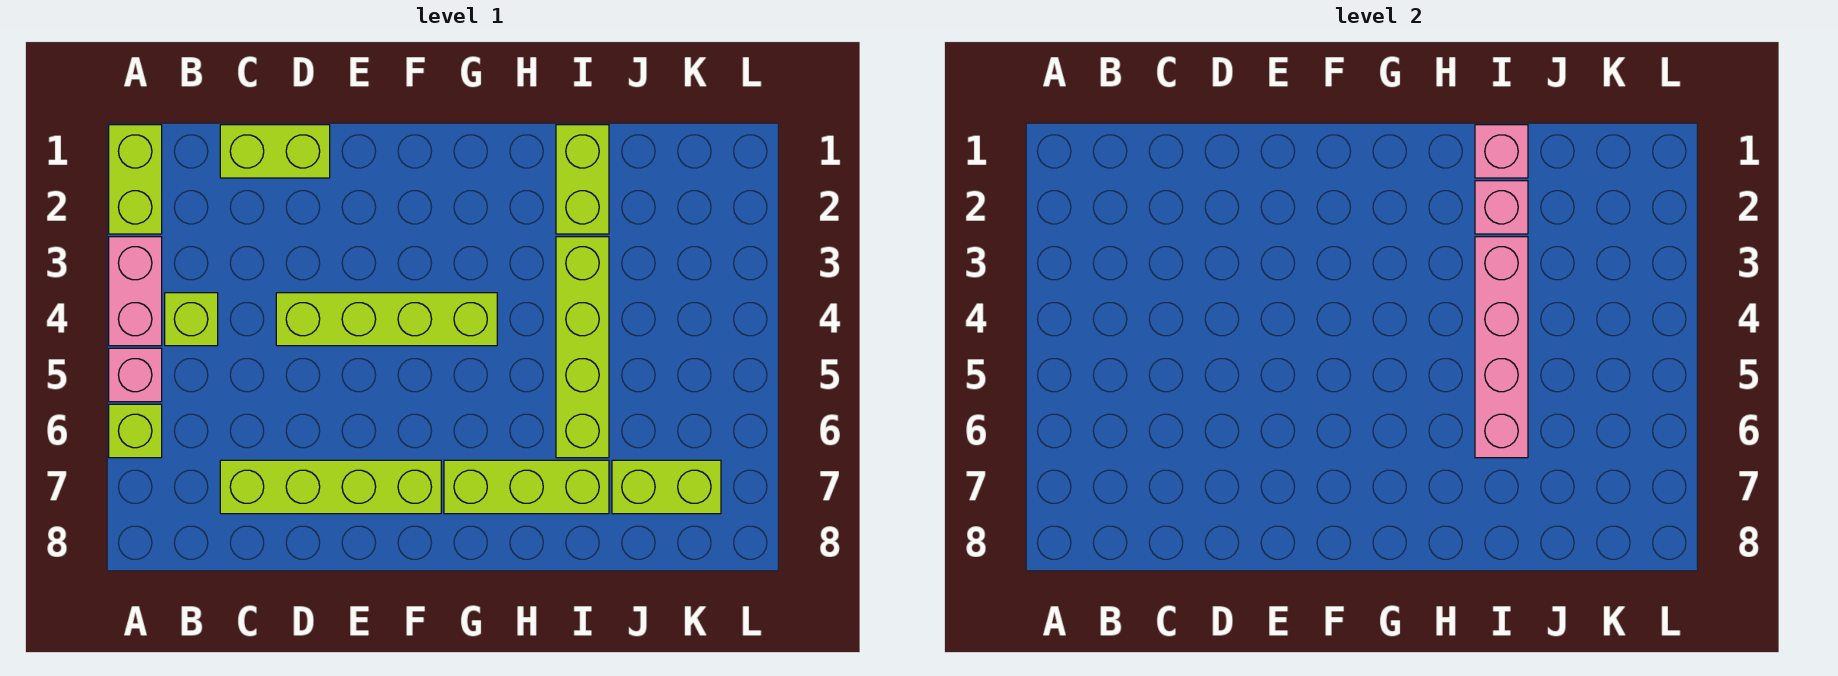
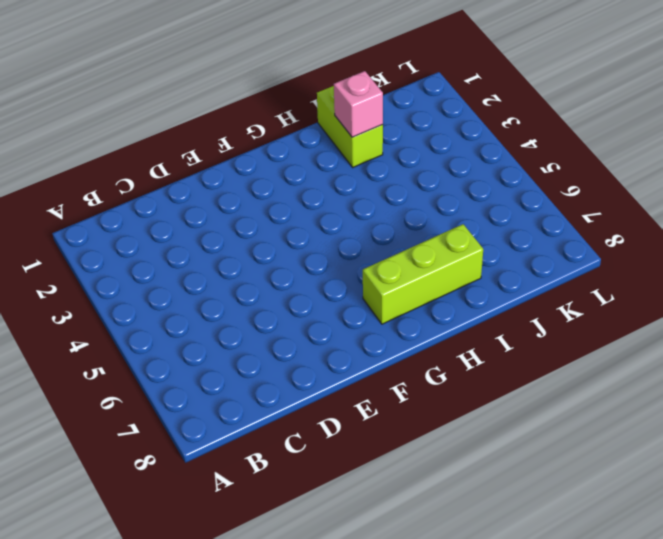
none -> lime 1x2 brick [109,125,162,234]
none -> pink 1x2 brick [109,237,162,346]
none -> pink 1x1 brick [109,348,162,402]

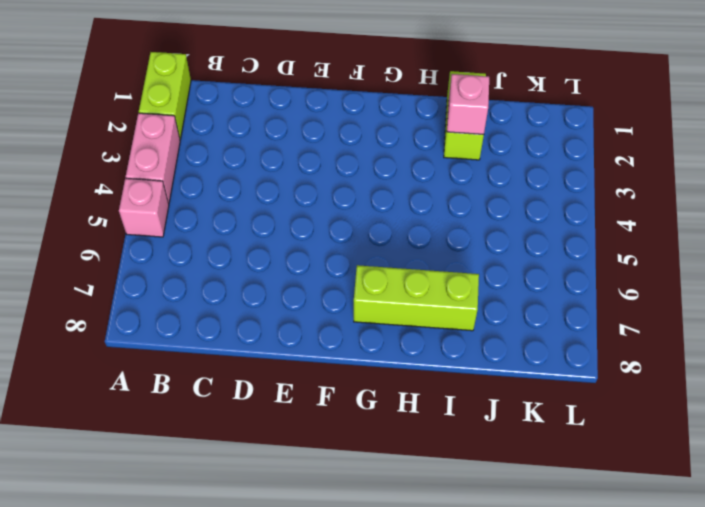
none -> lime 1x1 brick [109,404,162,458]
none -> lime 1x1 brick [165,293,218,346]
none -> lime 1x2 brick [220,125,330,178]

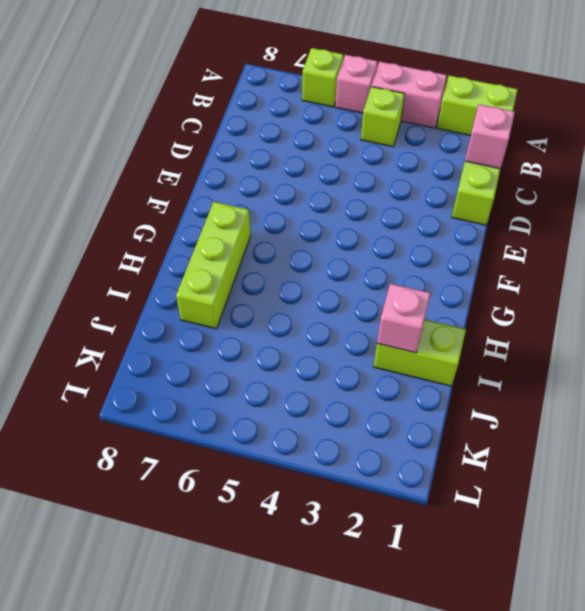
pink 1x1 brick [465,104,515,169] -> pink 1x1 brick moved to [1475,125,1528,178]
none -> lime 1x4 brick [220,460,441,514]
none -> lime 1x4 brick [276,293,497,346]
none -> lime 1x4 brick [556,237,609,458]

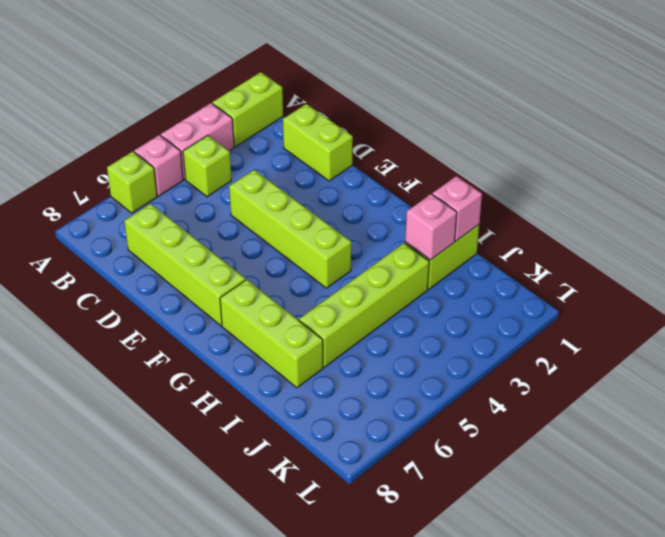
none -> lime 1x2 brick [612,460,721,514]
none -> pink 1x4 brick [1475,237,1528,458]

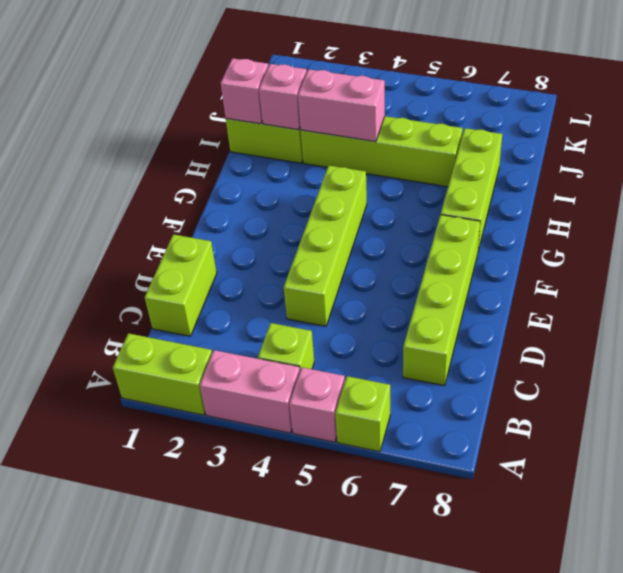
pink 1x2 brick [298,69,385,142] -> pink 1x4 brick [1475,237,1528,458]
none -> lime 1x2 brick [612,460,721,514]

